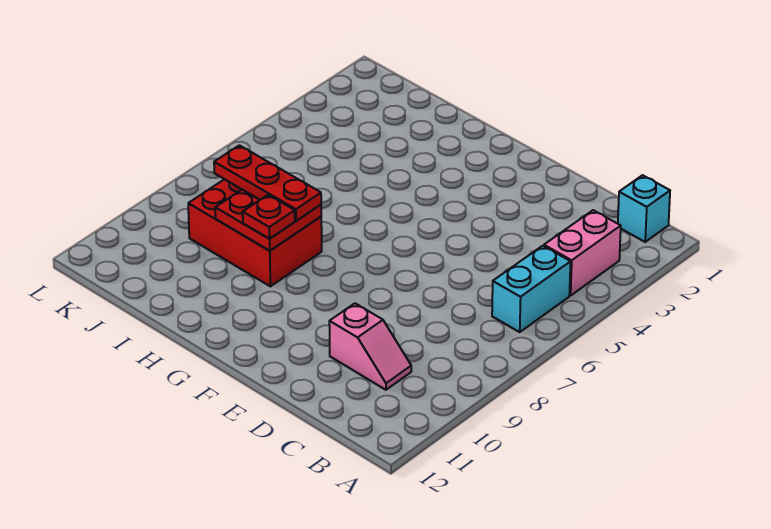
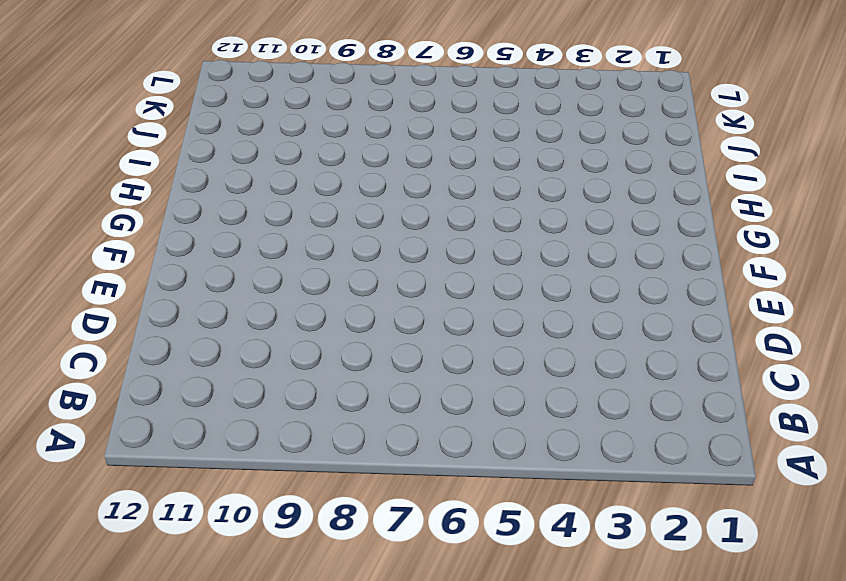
none -> cyan 1x1 brick [618,175,670,242]
none -> pink 1x2 brick [544,210,621,296]

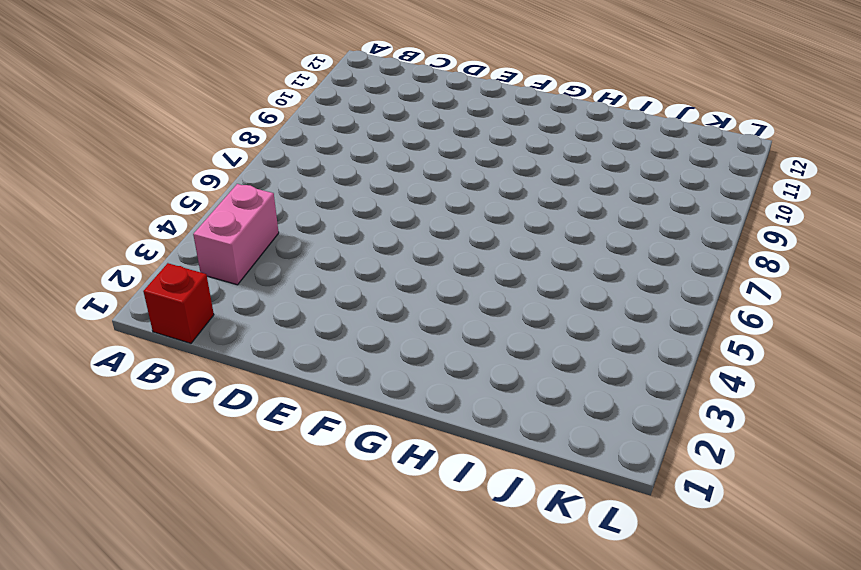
red 1x1 brick [143,263,214,343] -> cyan 1x1 brick [618,175,670,242]
none -> cyan 1x2 brick [492,246,570,332]
none -> pink 1x2 slope [329,303,411,390]

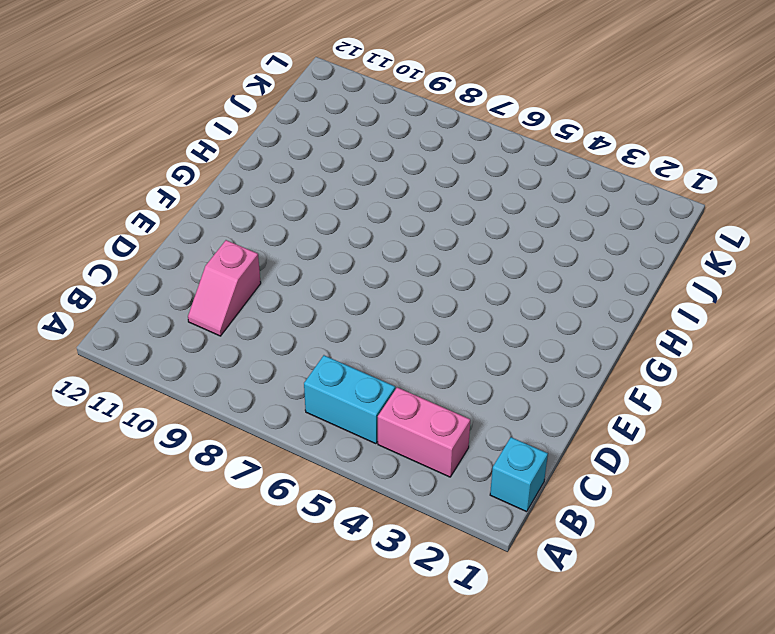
none -> red 2x3 brick [188,179,322,286]
none -> red 2x2 plate [215,190,321,251]

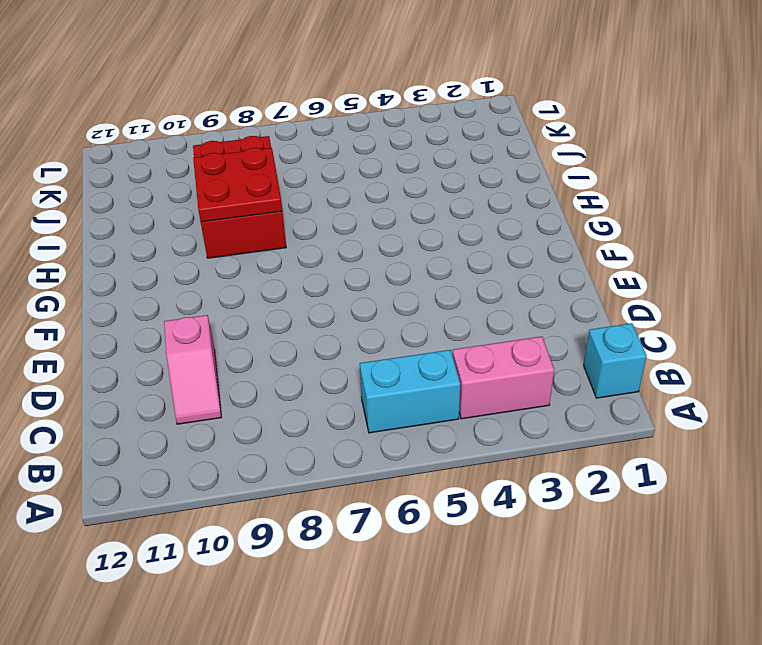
none -> red 1x3 plate [214,145,321,221]
none -> red 1x1 plate [243,195,295,239]

